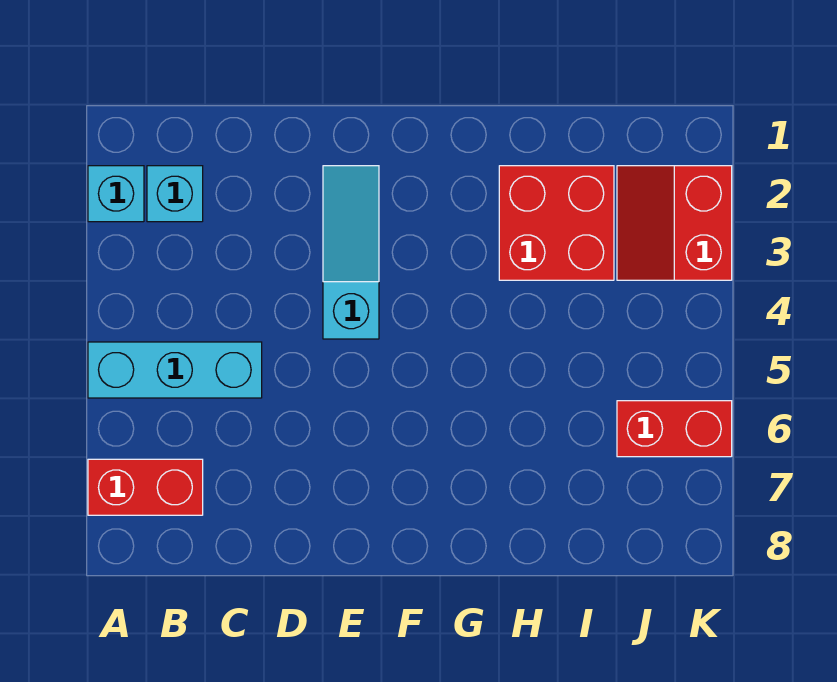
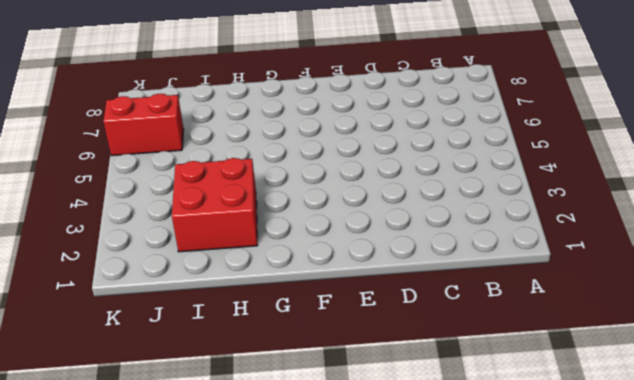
none -> cyan 1x1 brick [88,166,144,222]
none -> cyan 1x3 brick [88,342,262,398]

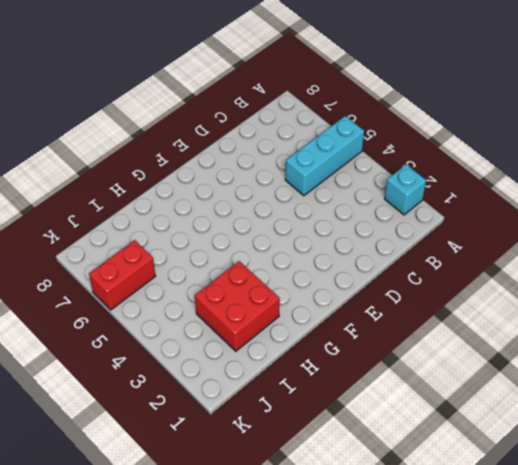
none -> red 1x2 brick [88,459,203,515]
none -> cyan 1x1 brick [147,166,203,222]

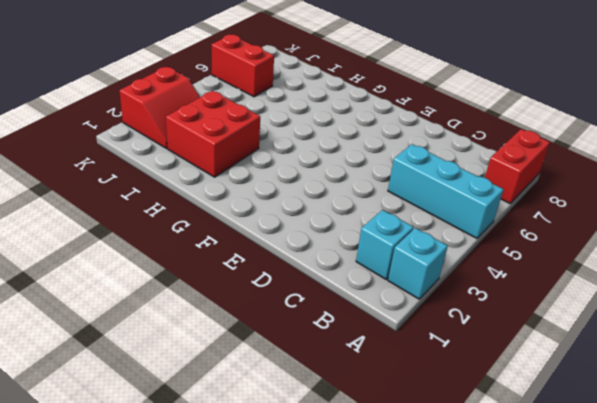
red 1x2 brick [485,129,550,203] -> red 1x2 brick turned to [88,459,203,515]
none -> cyan 1x3 slope [323,166,379,339]

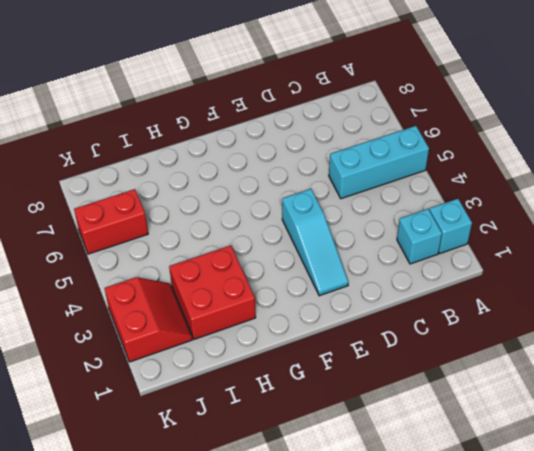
none -> red 1x2 brick [88,459,203,515]

